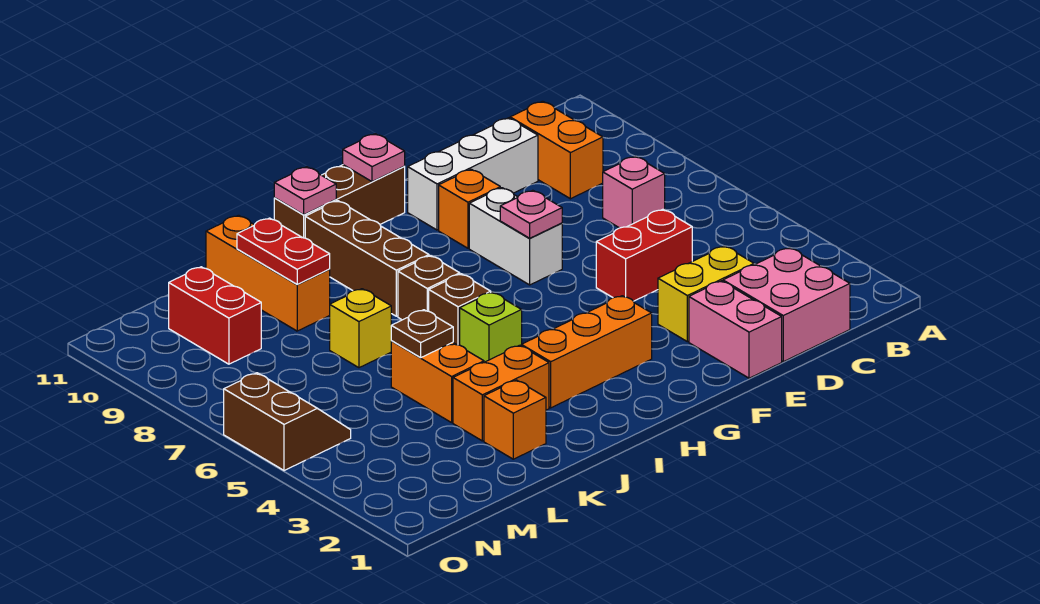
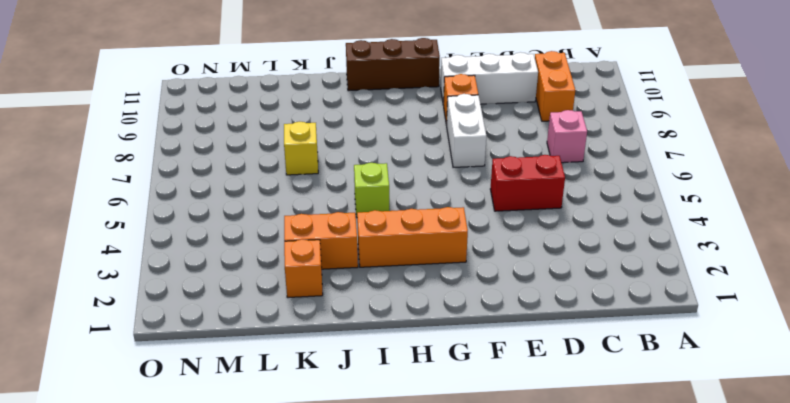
none -> pink 2x2 brick [723,248,850,362]
none -> yellow 1x2 brick [658,246,754,342]
none -> pink 1x2 brick [689,281,782,378]

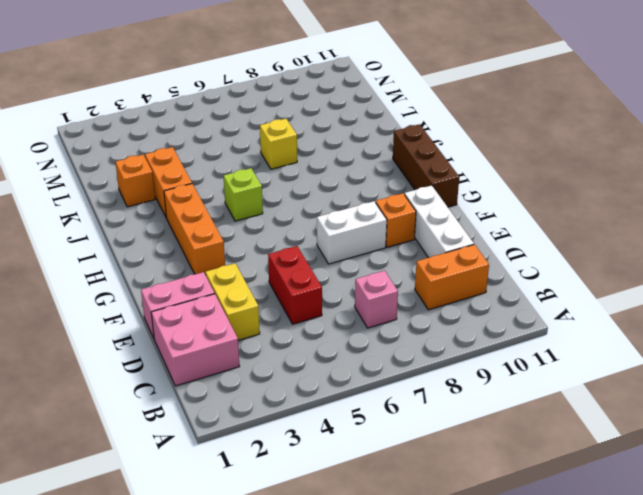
none -> brown 1x1 brick [429,274,491,345]
none -> brown 1x1 brick [398,256,460,320]
none -> brown 1x3 brick [305,201,429,316]

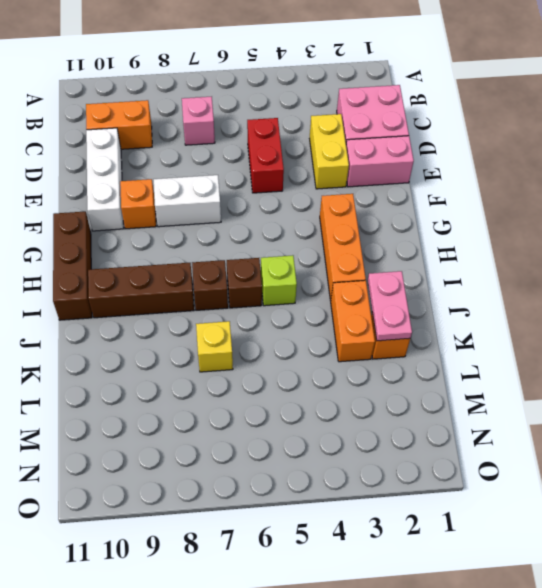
pink 1x2 plate [368,271,412,341] -> none
none -> orange 1x2 brick [391,341,484,423]
none -> orange 1x3 brick [206,215,330,331]
none -> red 1x2 brick [169,267,261,364]

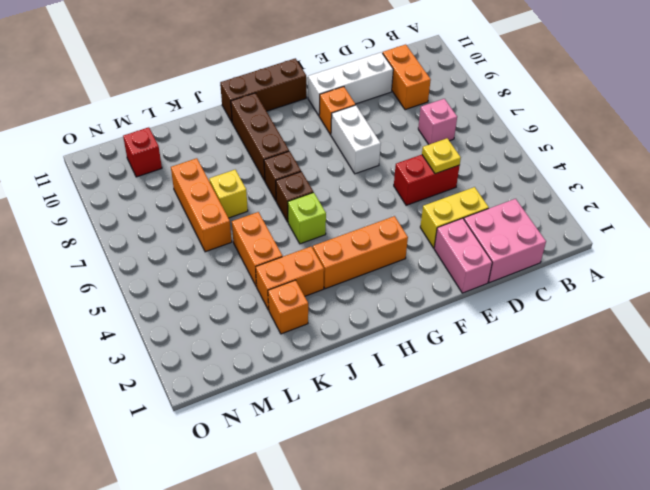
yellow 1x1 plate [422,138,461,174] -> none
orange 1x3 brick [171,158,232,252] -> orange 1x3 brick moved to [206,215,330,331]
red 1x1 brick [123,127,162,177] -> red 1x2 brick [169,267,261,364]
none -> brown 2x2 slope [224,373,351,471]
none -> pink 1x1 plate [500,190,562,238]
none -> pink 1x1 plate [343,134,405,182]

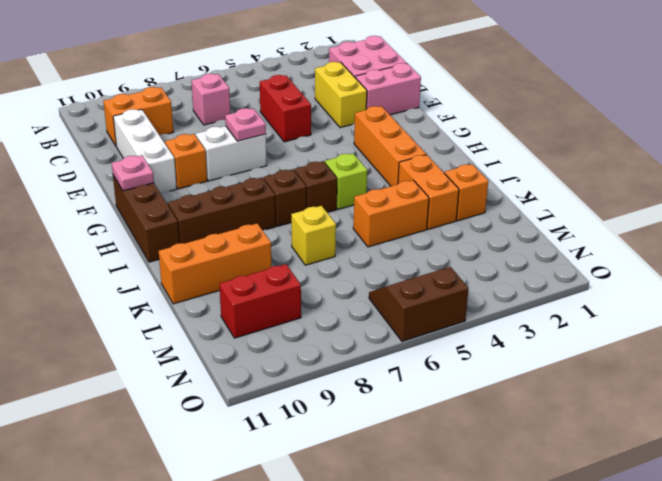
none -> pink 1x1 plate [274,167,336,215]
none -> brown 1x1 plate [391,310,453,358]
none -> red 1x2 plate [237,218,330,284]

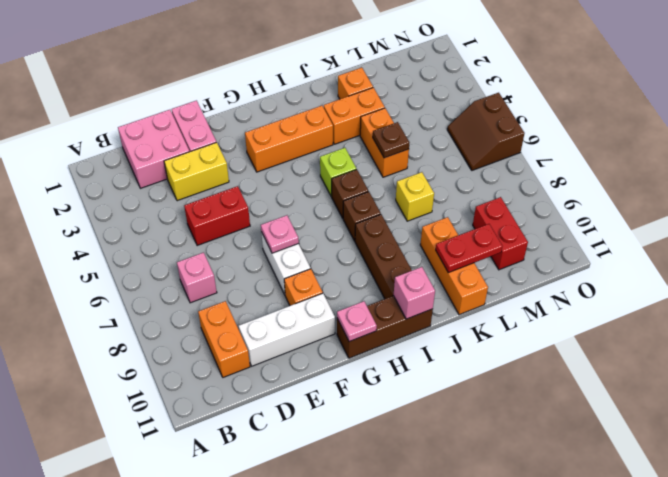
pink 1x1 brick [394,267,435,319] -> pink 1x1 plate [274,167,336,215]
red 1x2 plate [436,224,502,273] -> red 1x2 plate turned to [237,218,330,284]

